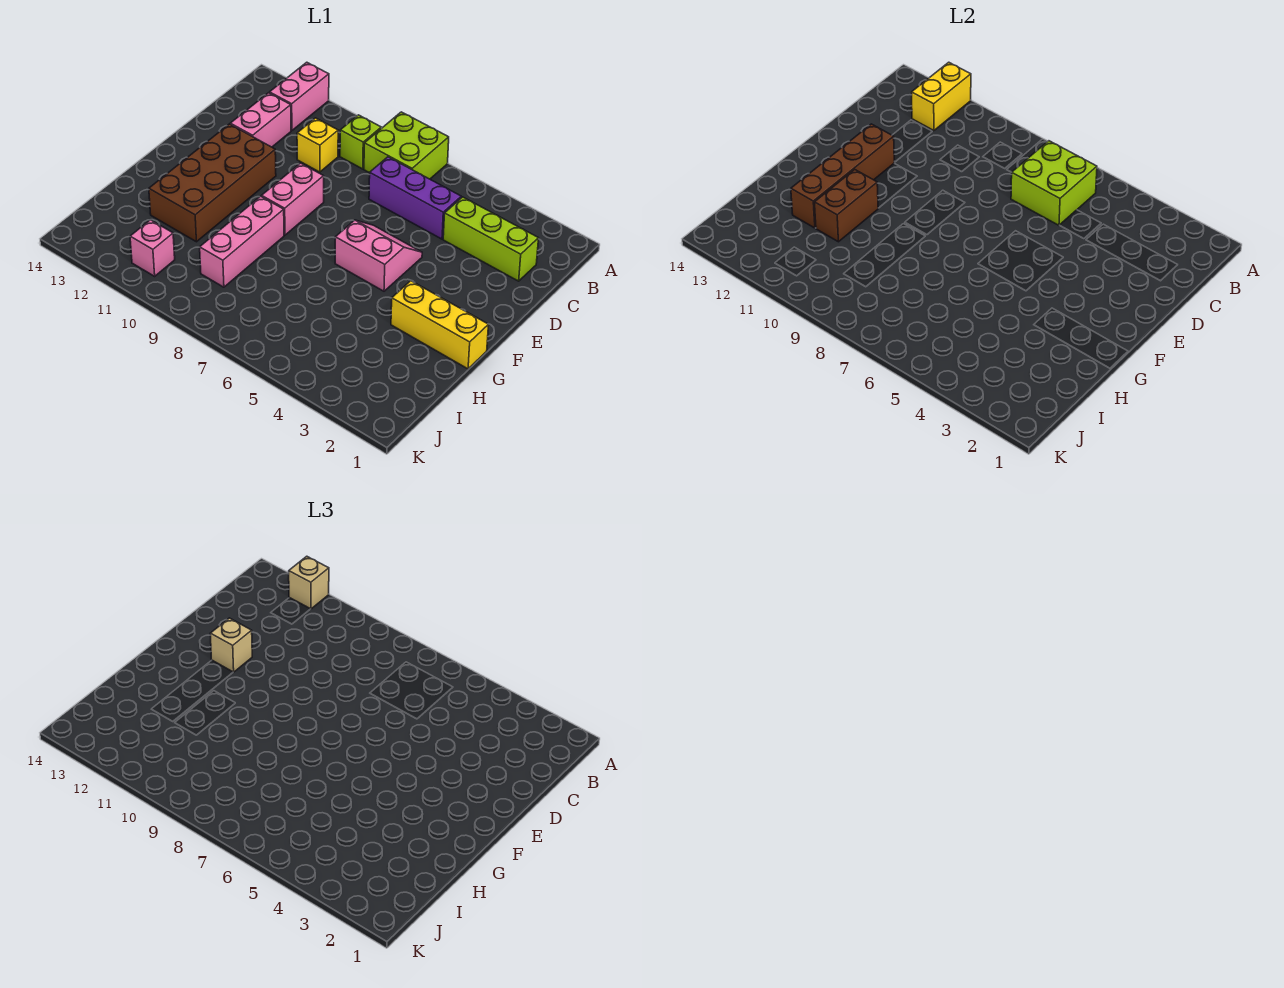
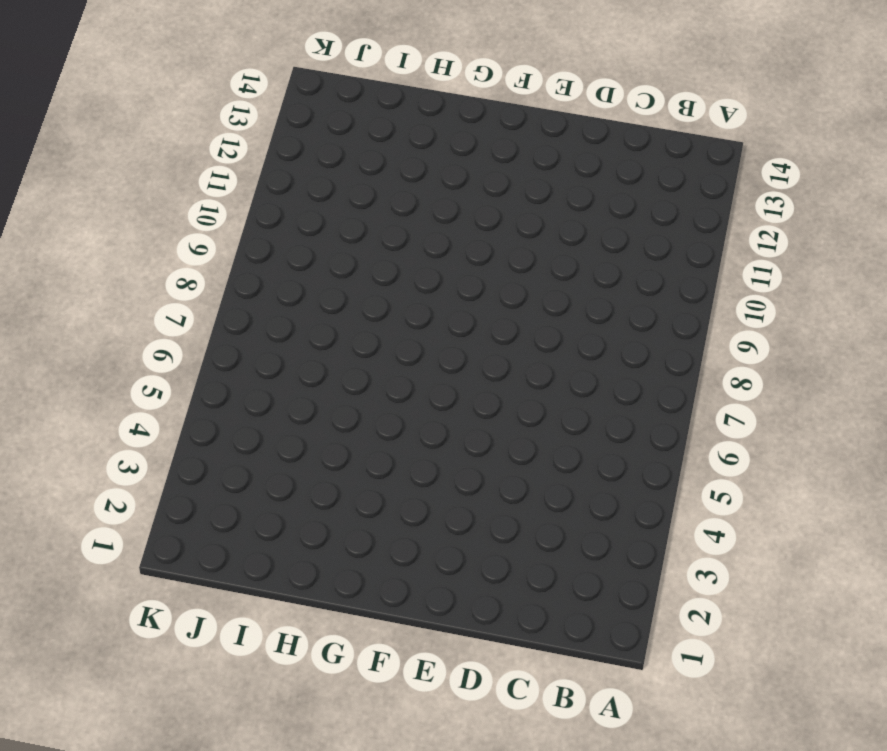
none -> lime 2x2 brick [364,112,449,179]
none -> pink 1x2 brick [270,62,329,131]
none -> lime 1x1 brick [340,115,381,169]

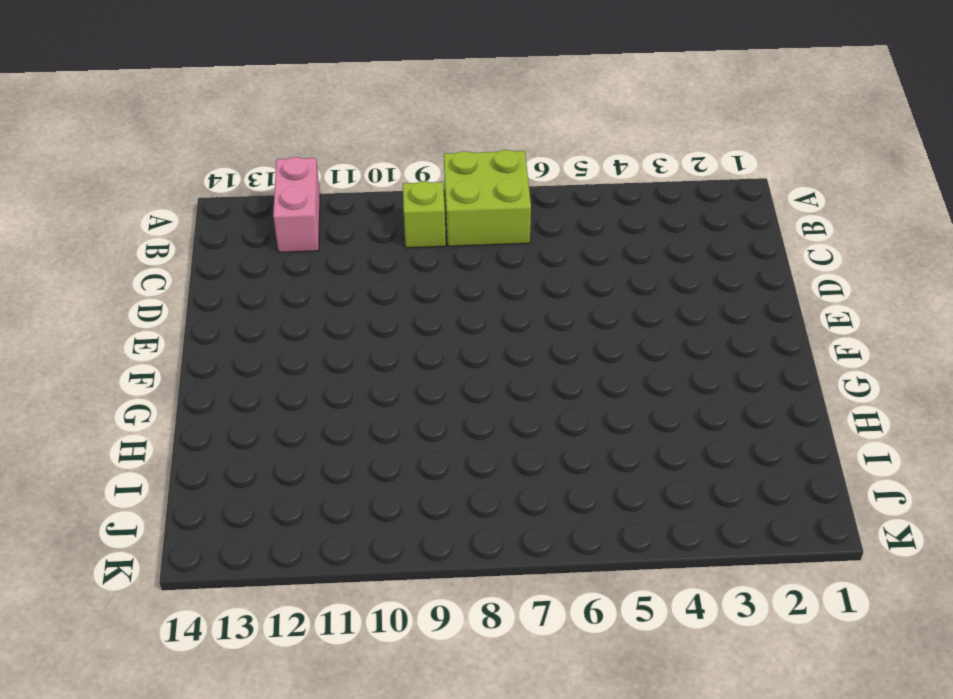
none -> lime 1x3 brick [443,197,539,281]
none -> purple 1x3 brick [369,157,461,239]
none -> yellow 1x1 brick [297,118,338,172]

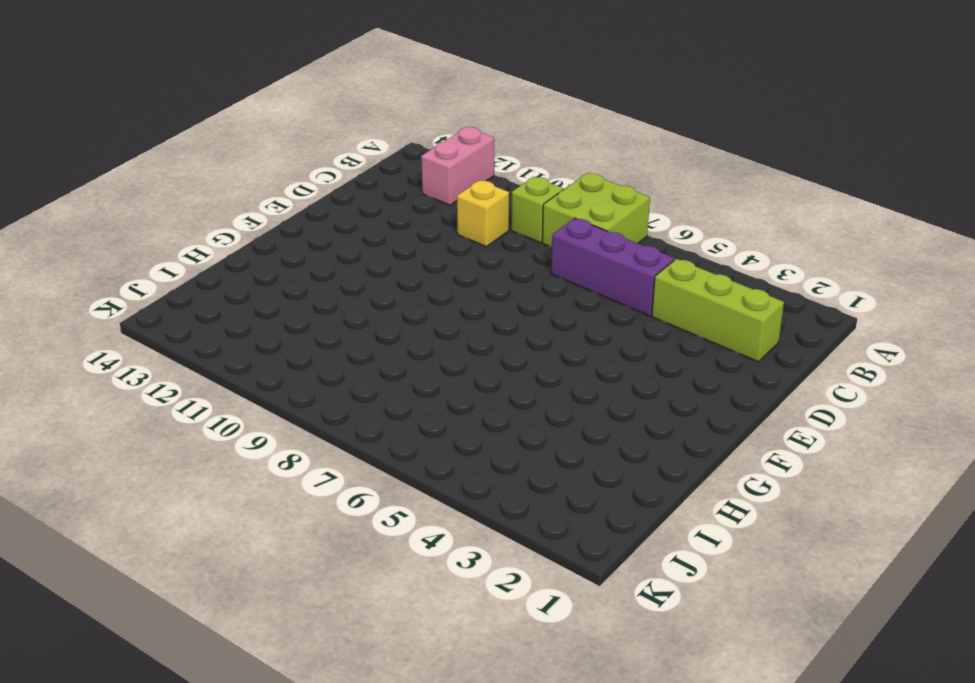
none -> pink 1x2 brick [230,93,291,147]
none -> pink 2x2 slope [335,220,422,291]
none -> pink 1x2 brick [262,163,324,235]

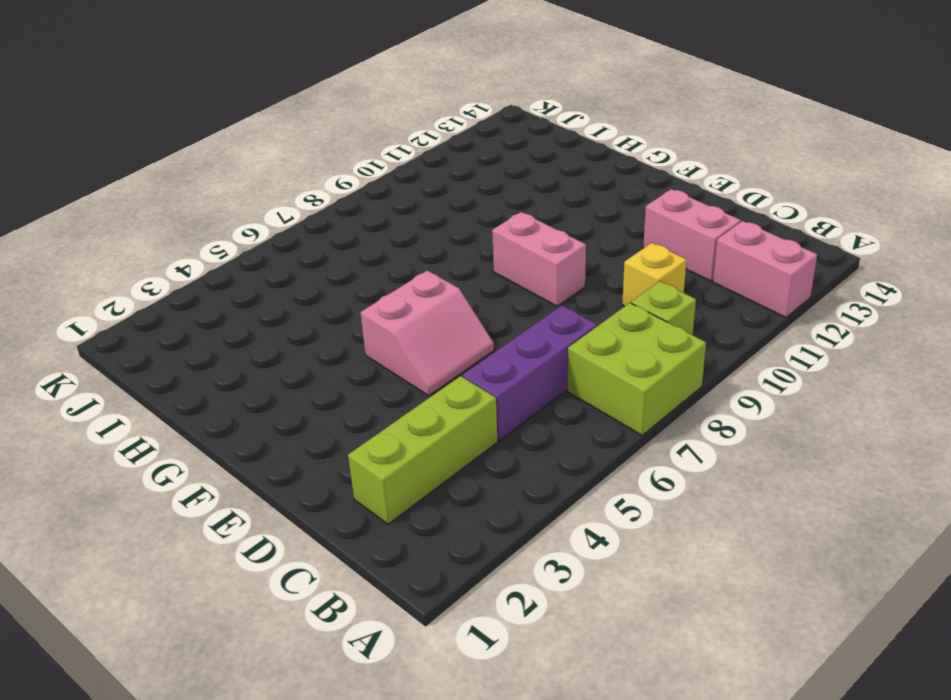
none -> brown 2x4 brick [149,124,276,242]
none -> yellow 1x3 brick [391,281,488,369]
none -> pink 1x3 brick [200,196,284,287]

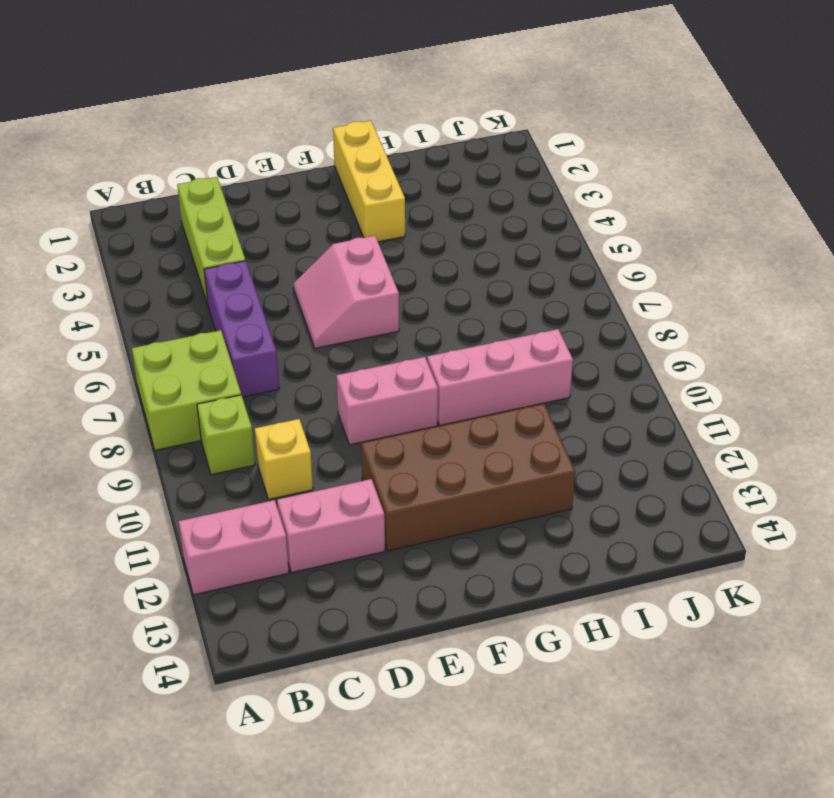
none -> pink 1x1 brick [130,220,175,276]
none -> yellow 1x2 brick [912,62,971,131]
none -> lime 2x2 brick [1011,141,1097,225]

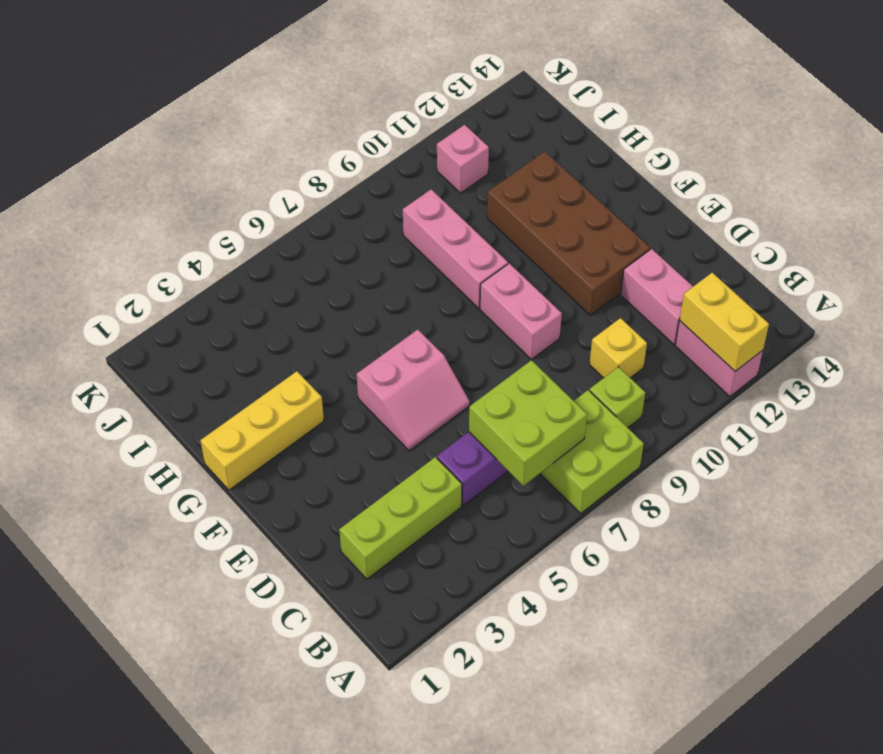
none -> brown 1x4 brick [791,124,895,228]
none -> brown 1x2 brick [814,169,878,242]
none -> tan 1x1 brick [289,556,329,609]

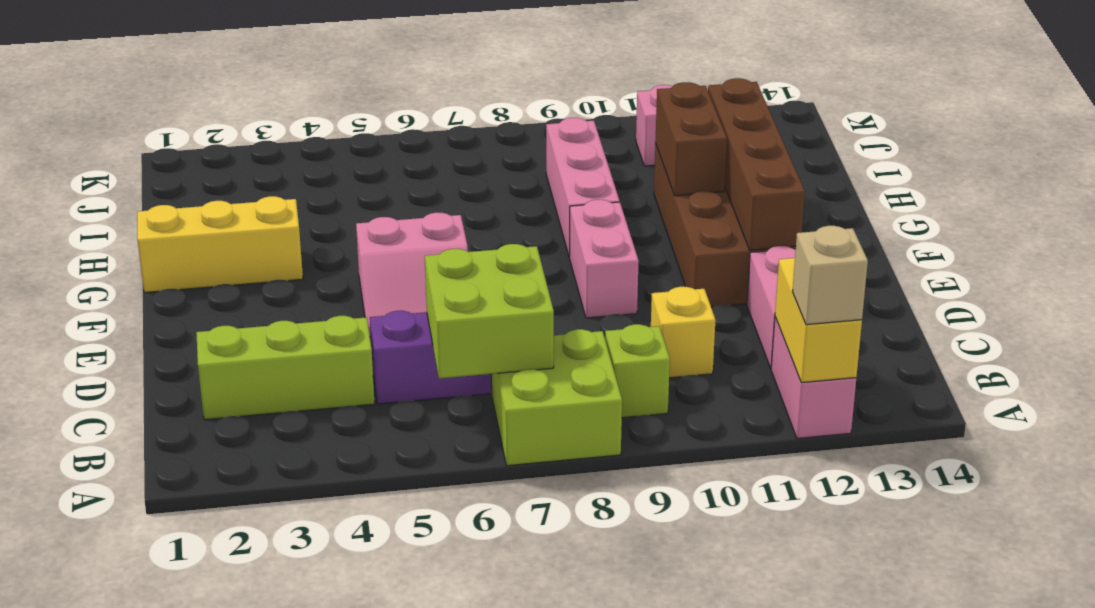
none -> tan 1x1 brick [210,618,252,672]

